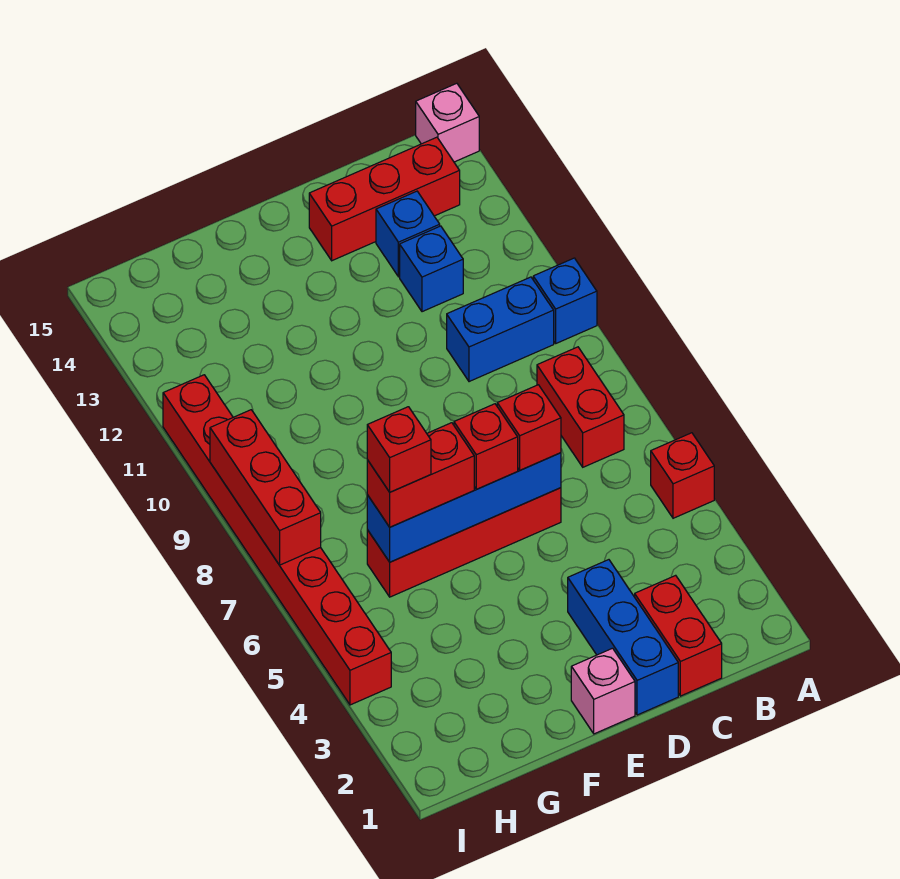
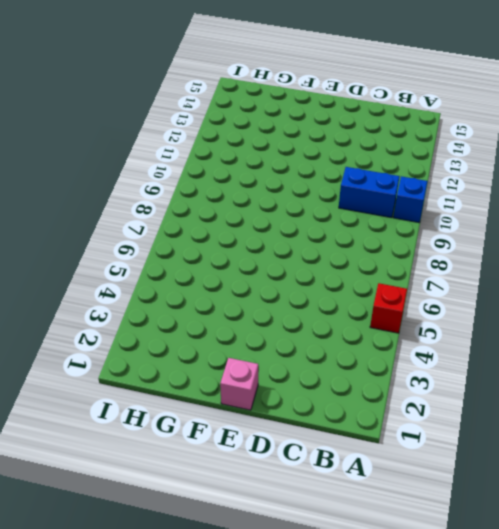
none -> pink 1x1 brick [416,83,479,162]
none -> red 1x2 brick [537,347,624,467]
none -> red 1x3 brick [309,137,460,261]

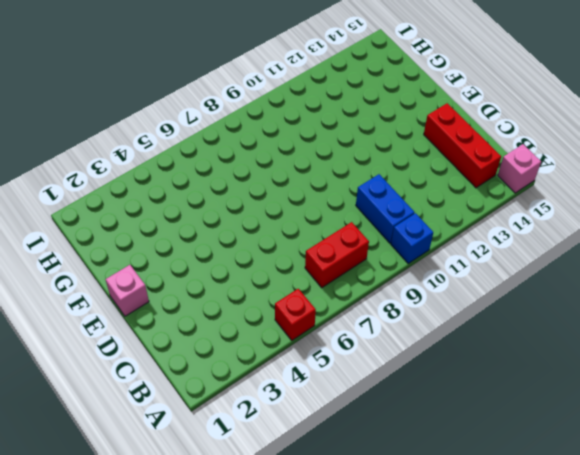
none -> red 1x2 brick [635,575,722,696]
none -> blue 1x1 brick [400,226,463,312]
none -> blue 1x1 brick [376,191,440,277]

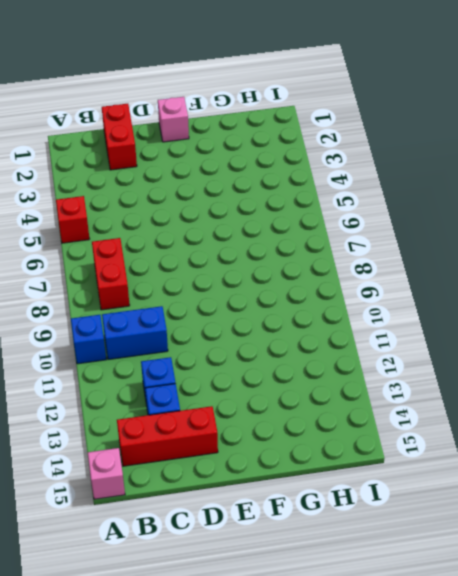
none -> blue 1x3 brick [568,560,678,715]
none -> red 1x4 brick [367,488,561,597]
none -> red 1x8 brick [163,375,391,705]

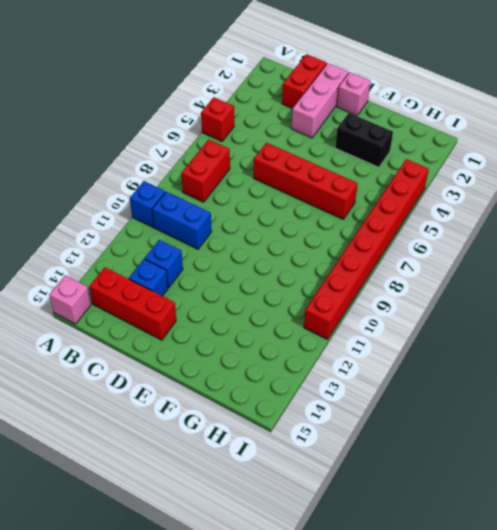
pink 1x3 brick [291,63,349,138] -> blue 1x3 brick [568,560,678,715]
black 1x2 brick [335,113,393,167] -> none
none -> blue 1x4 brick [367,453,561,562]
none -> red 1x3 brick [210,410,321,565]
none -> red 1x1 brick [497,385,561,470]

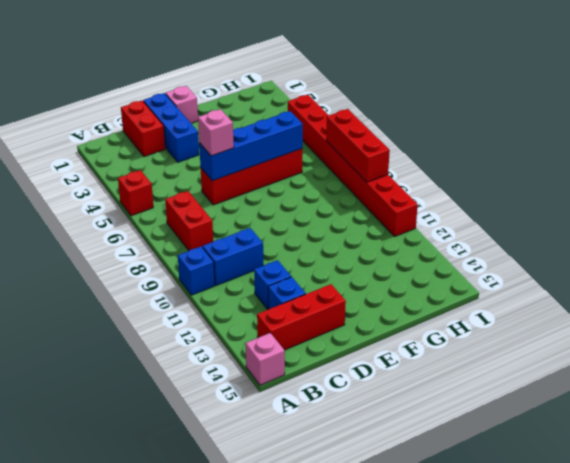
pink 1x1 brick [198,109,234,156] -> red 1x1 brick [497,385,561,470]
none -> red 1x1 brick [454,404,518,489]
none -> red 1x2 brick [367,423,474,527]
none -> red 1x1 brick [367,407,431,492]

